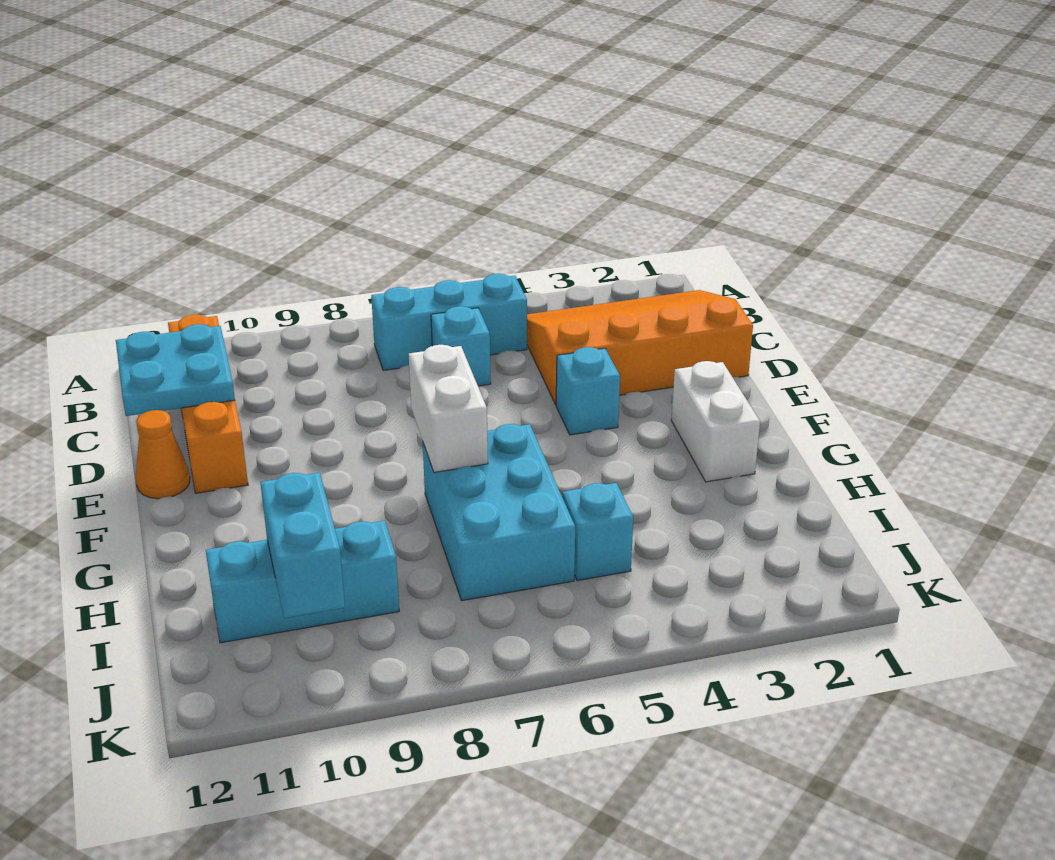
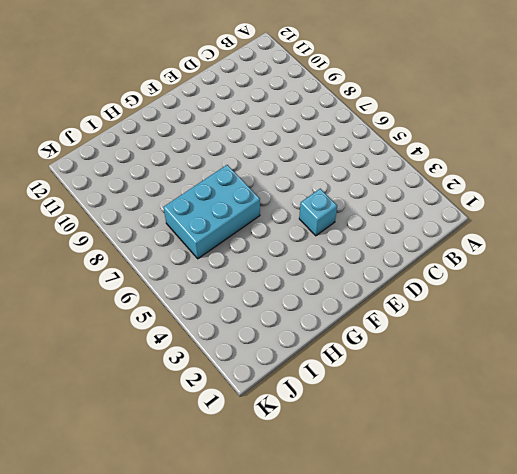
none -> orange 3x4 slope [527,290,753,405]
none -> cyan 1x3 brick [371,274,527,370]
none -> orange 1x4 brick [168,314,248,493]

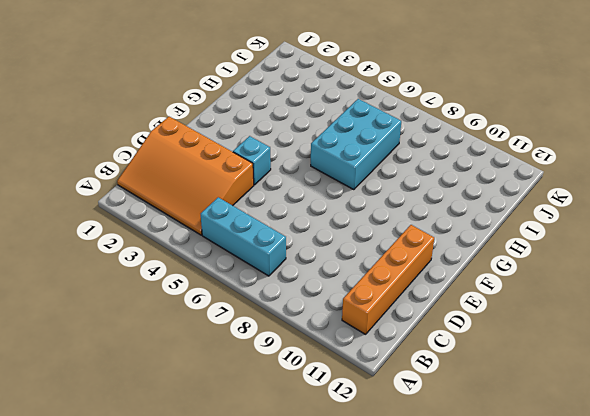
none -> cyan 1x1 brick [431,306,491,386]
none -> orange 1x1 cone [135,410,190,499]
none -> white 1x2 brick [671,361,760,482]

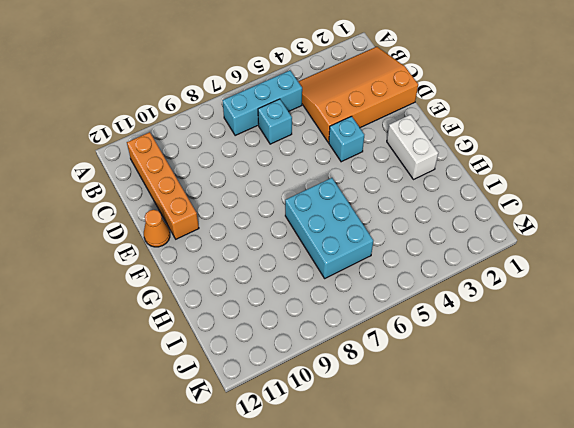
none -> cyan 1x1 brick [563,483,633,581]
none -> cyan 1x3 brick [206,521,399,643]
none -> cyan 2x2 plate [116,324,235,416]

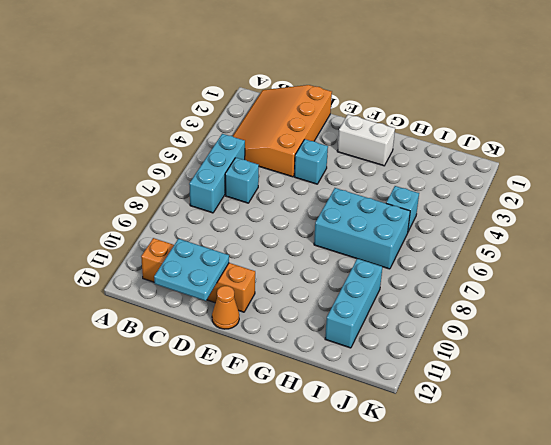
none -> white 1x2 brick [409,345,488,472]
none -> cyan 1x2 brick [260,473,345,618]

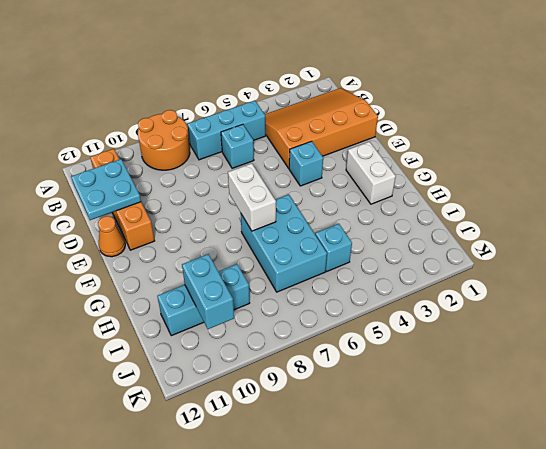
orange 2x2 round brick [138,110,190,170] -> none

